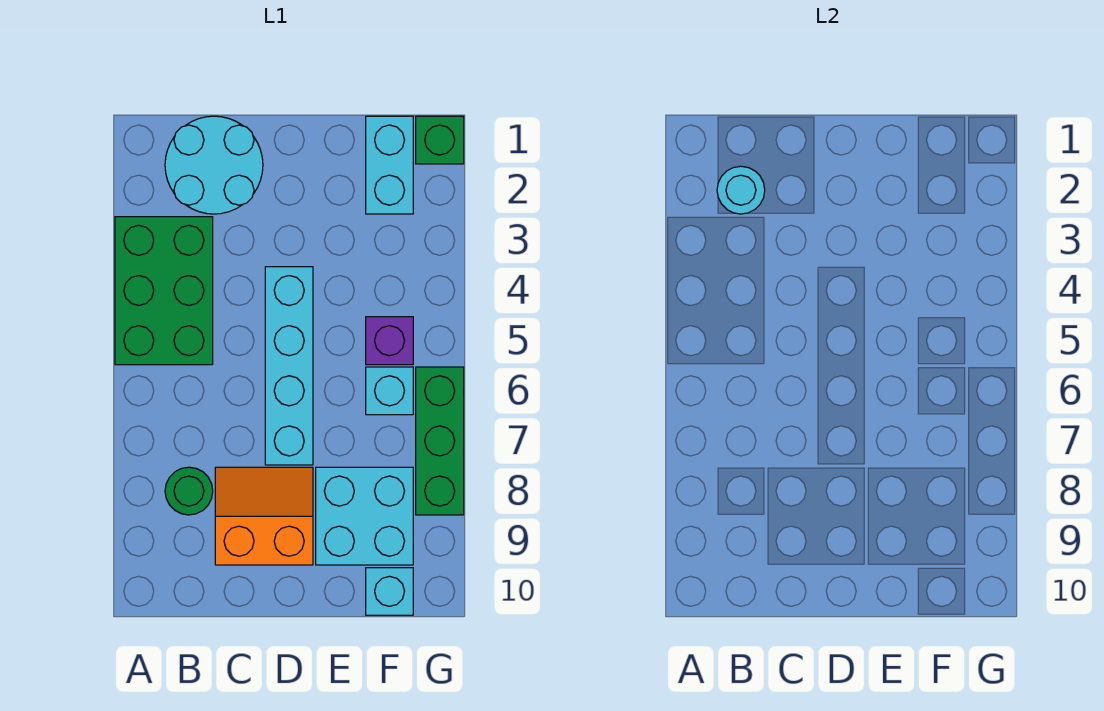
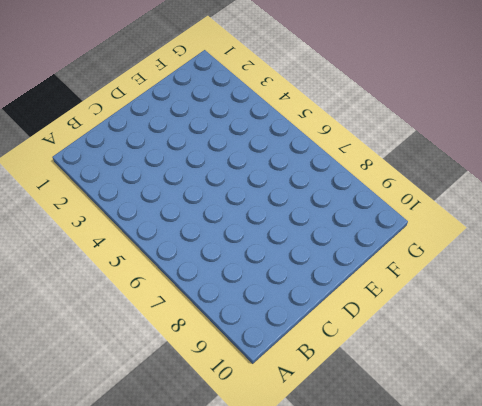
none -> green 2x3 brick [115,217,213,365]
none -> cyan 2x2 round brick [165,116,263,214]
none -> green 1x1 round brick [165,467,213,515]

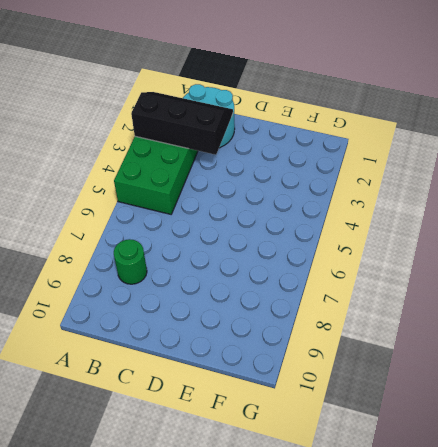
black 2x3 slope [131,92,233,155] -> cyan 1x1 round brick [717,166,765,214]
none -> orange 2x2 slope [215,467,313,565]
none -> cyan 1x4 brick [265,267,313,465]
none -> cyan 2x2 brick [316,467,413,565]

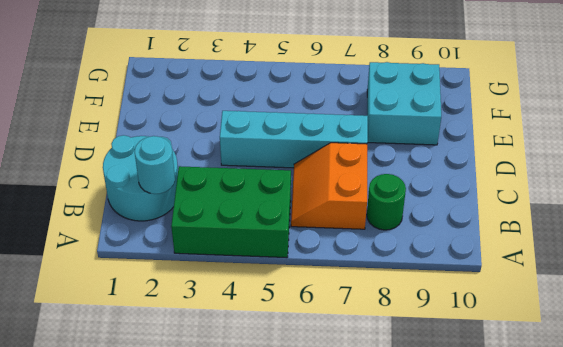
orange 2x2 slope [291,143,367,229] -> orange 2x2 slope moved to [215,467,313,565]
none -> cyan 1x2 brick [366,116,413,214]
none -> purple 1x1 brick [366,317,413,365]
none -> cyan 1x1 brick [366,367,413,415]

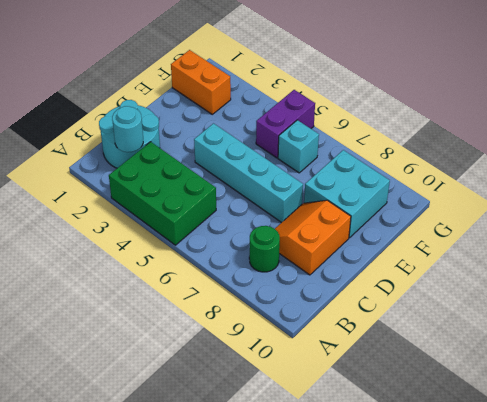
orange 1x2 brick [171,50,231,114] -> cyan 1x2 brick [366,116,413,214]
purple 1x2 brick [256,90,315,158] -> purple 1x1 brick [366,317,413,365]
none -> cyan 1x1 brick [366,568,413,615]
none -> green 1x1 brick [416,116,464,164]
none -> green 1x3 brick [416,367,464,515]

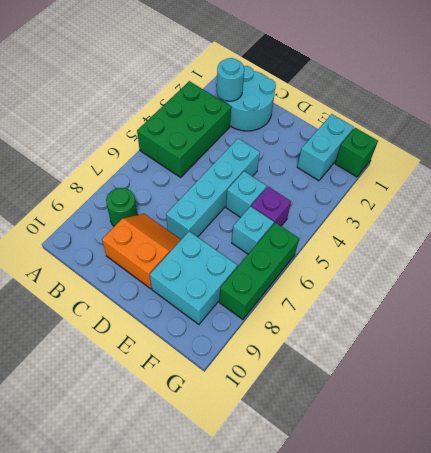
cyan 1x1 brick [226,171,267,218] -> cyan 1x1 brick moved to [366,568,413,615]

